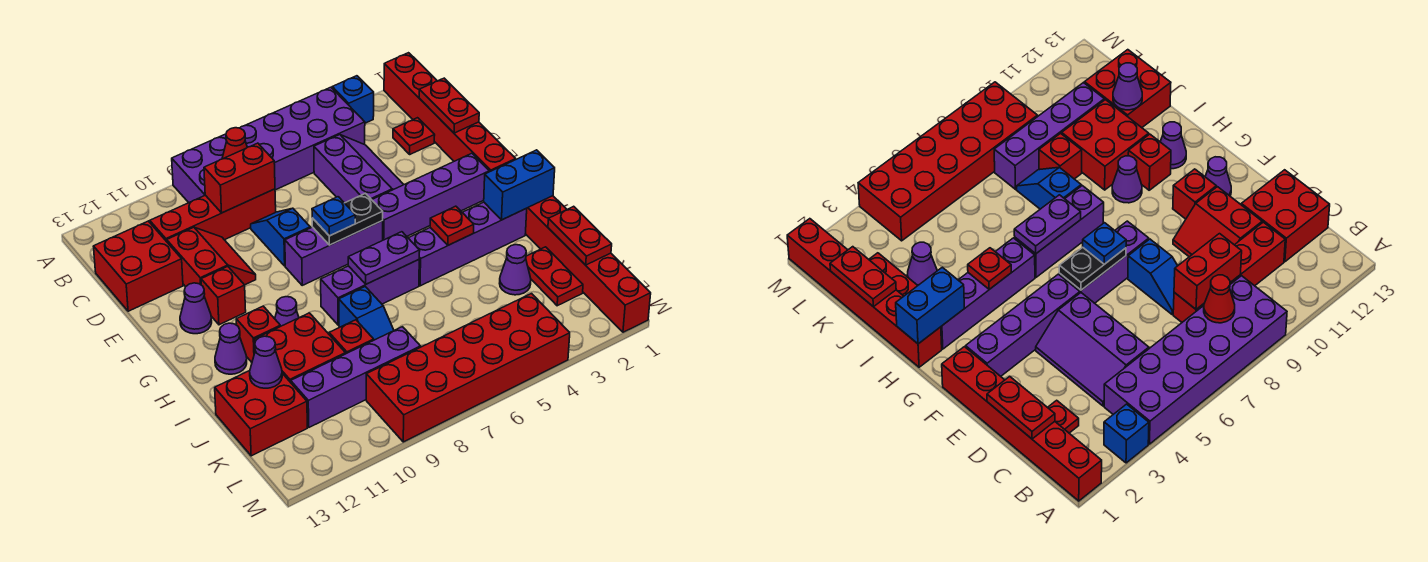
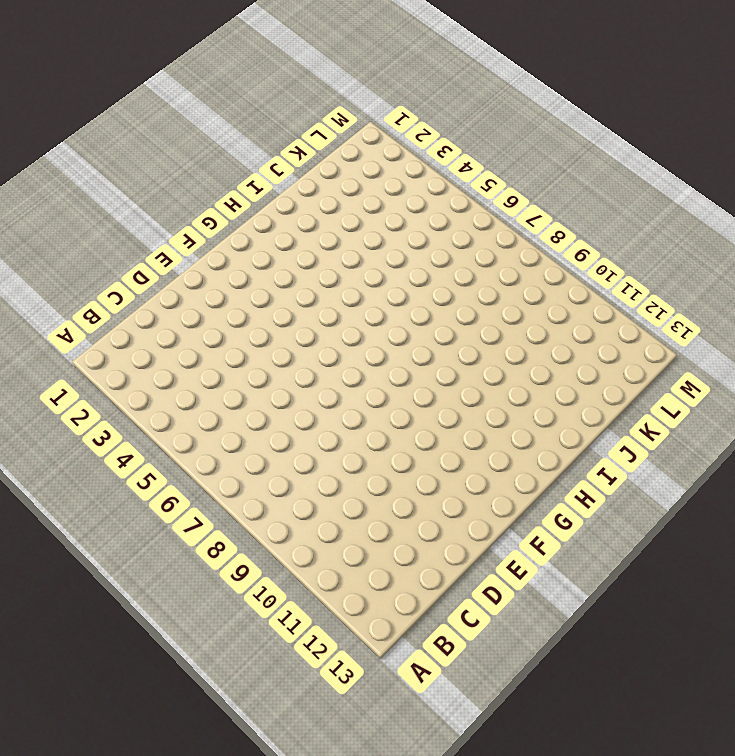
none -> red 1x6 brick [384,53,516,172]
none -> blue 1x1 brick [332,76,374,123]
none -> purple 2x6 brick [172,87,365,203]
none -> red 1x1 plate [393,118,435,154]

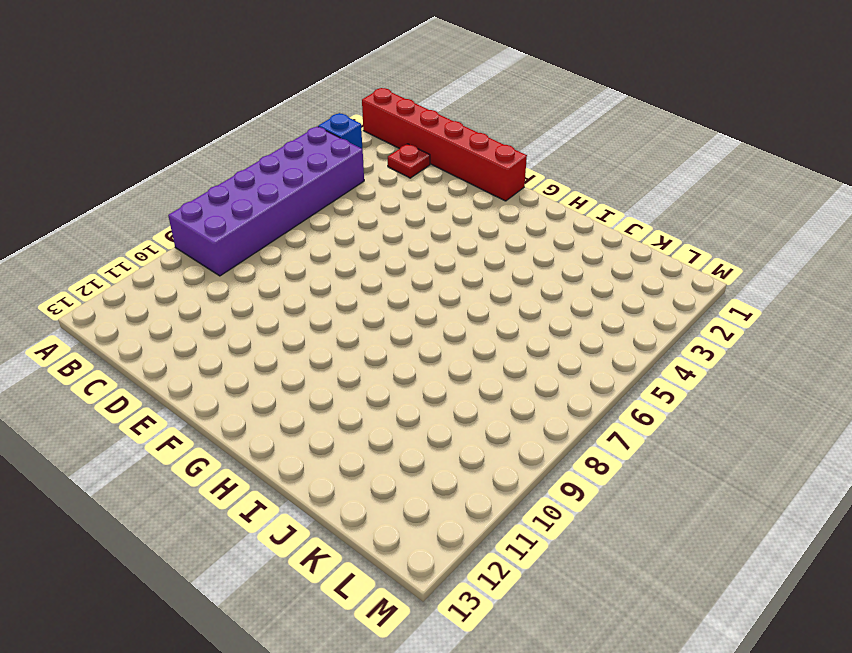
none -> purple 2x3 slope [314,135,404,203]
none -> red 1x4 brick [150,189,276,242]
none -> red 2x2 brick [93,221,183,311]
none -> blue 1x2 slope [251,208,310,266]

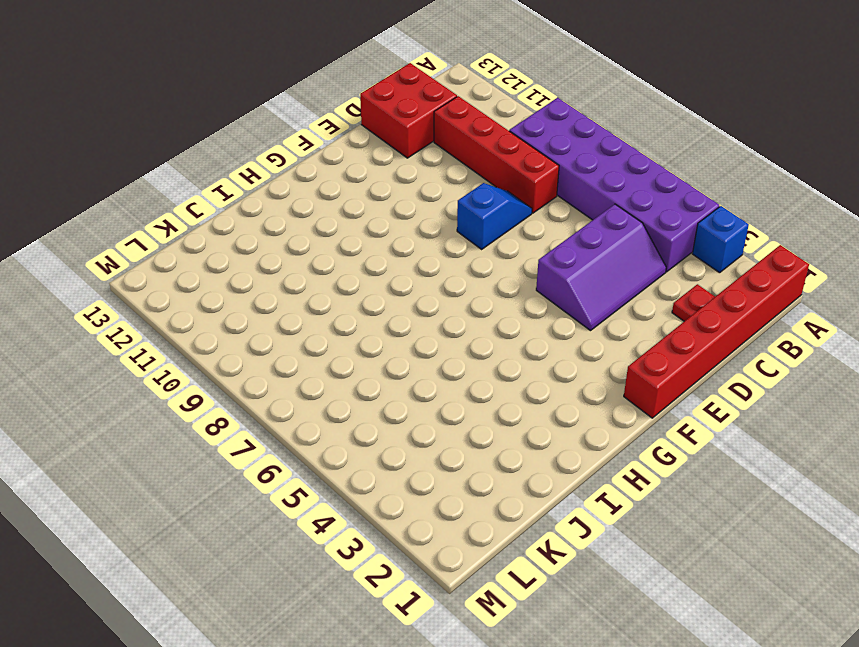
none -> red 2x2 slope [167,227,256,287]
none -> purple 1x4 brick [372,153,489,240]
none -> purple 1x3 brick [285,221,383,285]
none -> red 1x1 brick [201,266,246,325]

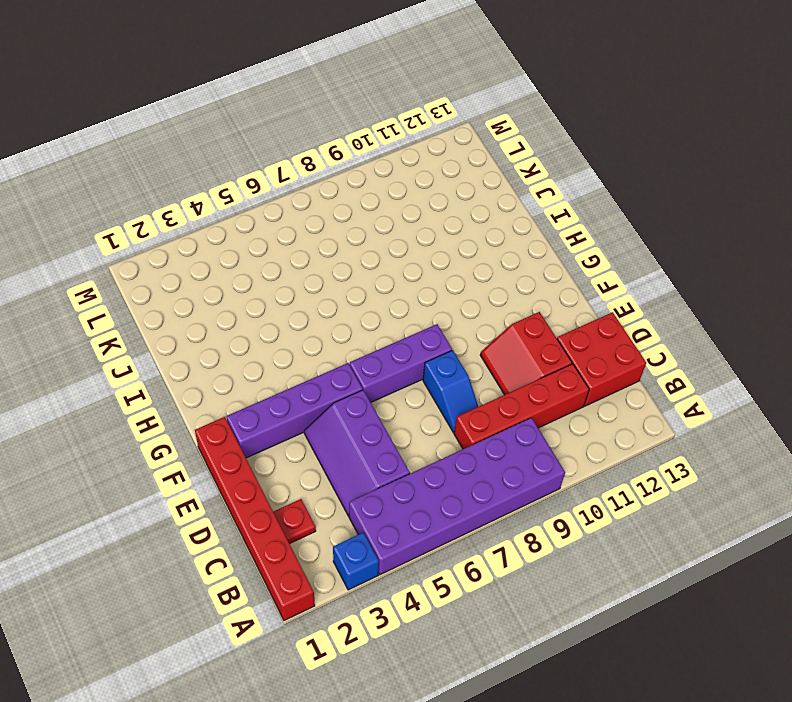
none -> red 1x1 brick [201,266,246,325]
none -> purple 1x1 cone [180,283,212,334]
none -> red 1x6 brick [526,196,651,332]
none -> purple 1x4 brick [409,202,527,286]

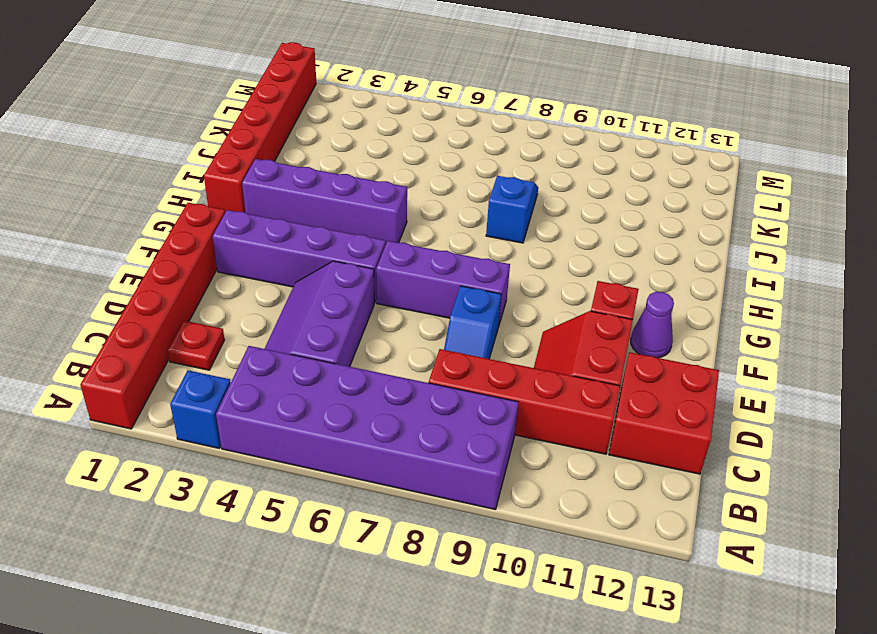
none -> purple 1x3 brick [321,260,419,325]
none -> purple 1x1 cone [275,297,299,326]
none -> red 1x1 brick [236,306,280,362]
none -> purple 1x1 cone [215,323,247,374]

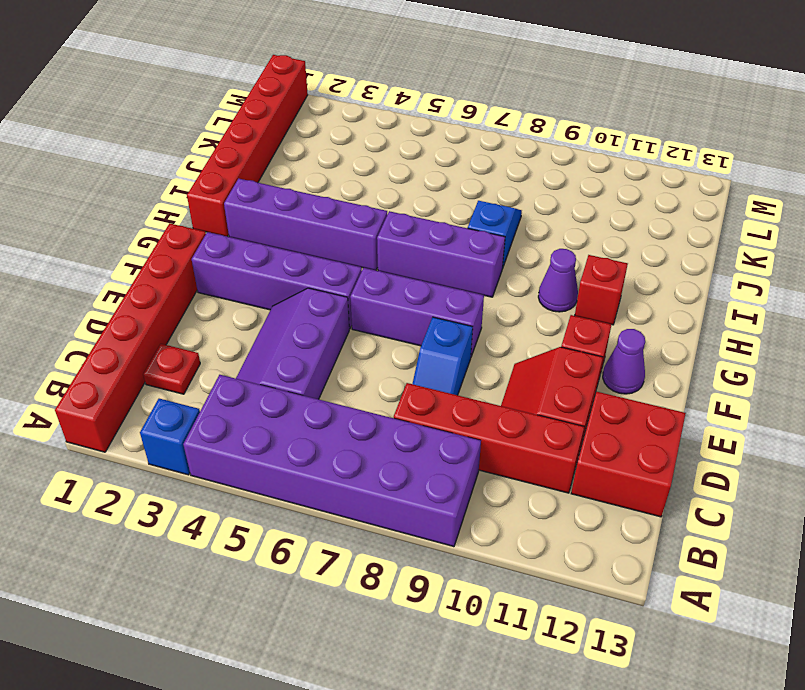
none -> purple 1x1 cone [215,323,247,374]
none -> red 2x2 brick [254,313,345,382]
none -> red 1x2 plate [526,247,583,306]
none -> purple 1x1 cone [500,245,531,295]

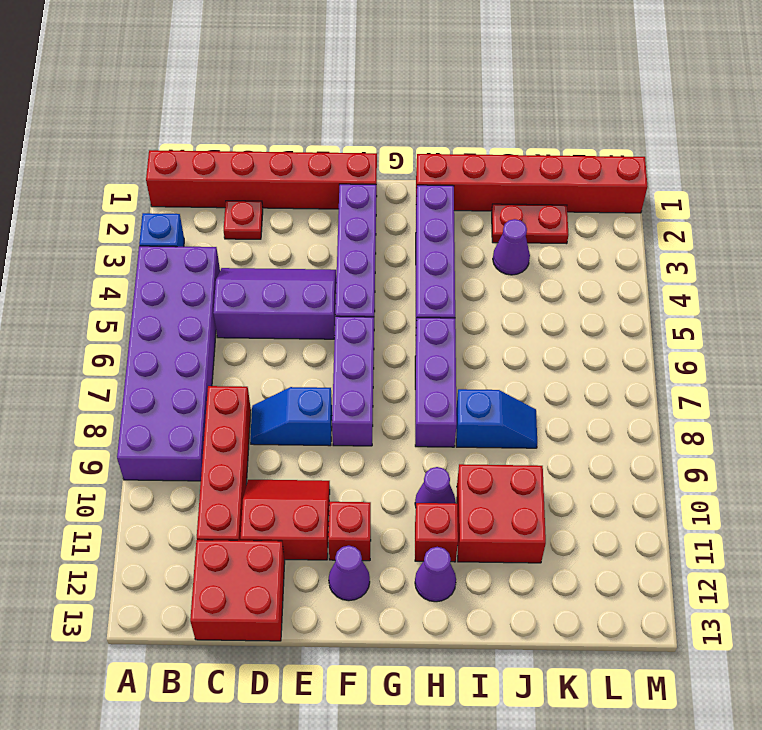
none -> red 1x1 brick [329,320,374,354]
none -> red 2x2 brick [215,371,307,456]
none -> purple 1x4 brick [291,327,421,427]
none -> red 2x6 brick [366,294,570,442]

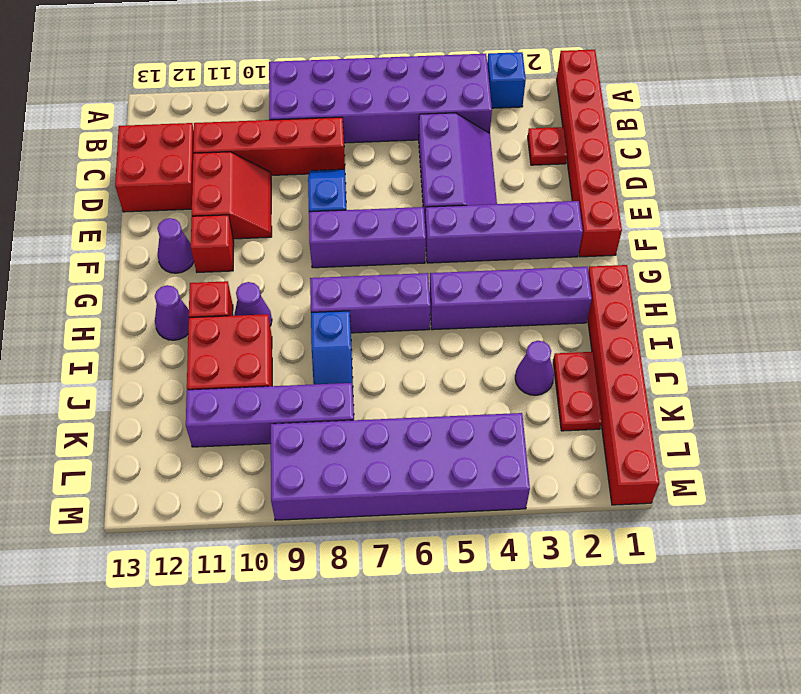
purple 2x6 brick [271,413,530,520] -> red 2x6 brick [366,294,570,442]
none -> red 1x1 brick [329,320,374,354]
none -> red 2x2 brick [215,371,307,456]
none -> red 1x1 cone [222,128,247,159]
none -> red 1x2 plate [419,78,479,133]

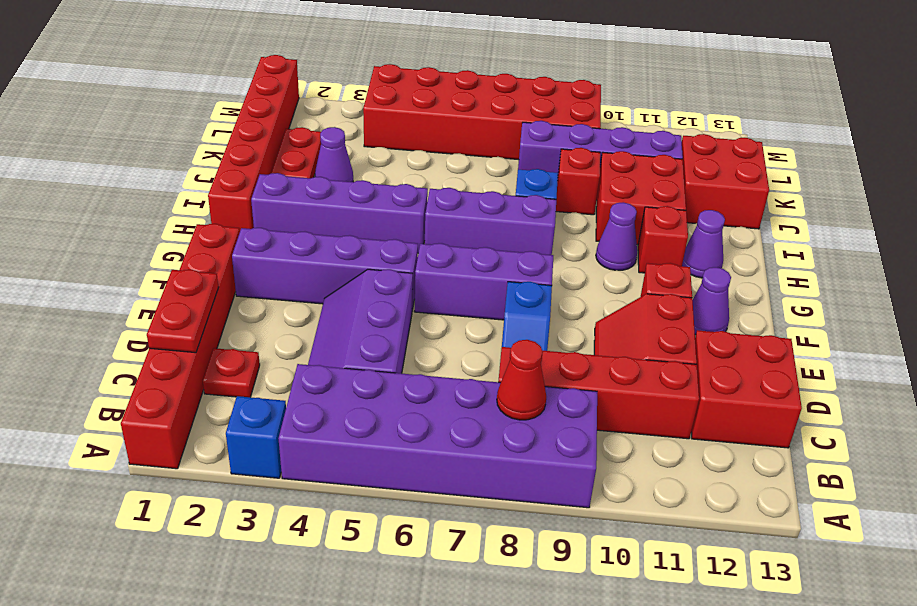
none -> red 1x2 brick [204,143,275,213]
none -> black 1x2 plate [312,193,383,245]
none -> blue 1x2 brick [484,150,555,220]
none -> red 1x1 plate [430,206,474,245]

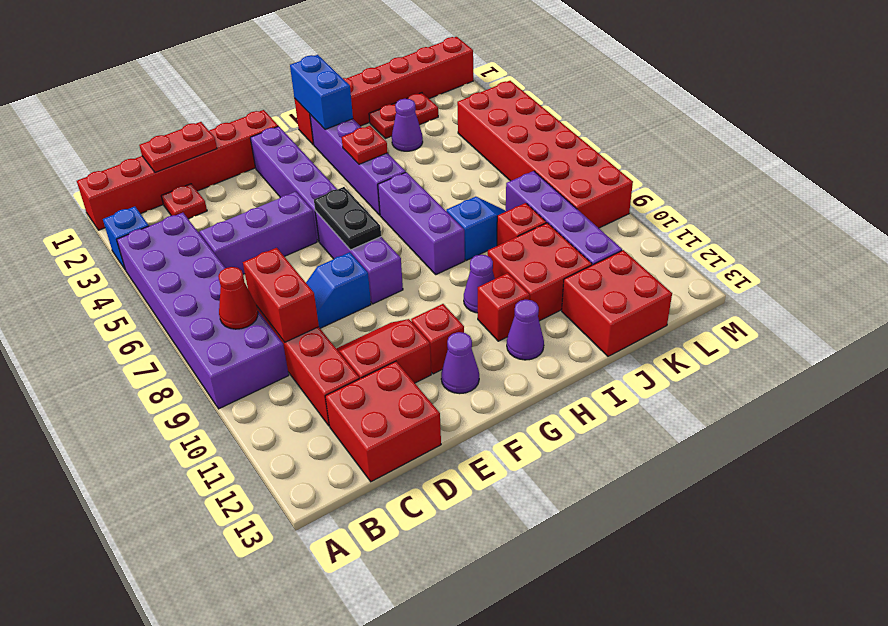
none -> purple 1x2 plate [348,232,420,284]
none -> red 1x2 plate [548,206,612,265]
none -> purple 1x1 cone [250,336,282,388]
none -> blue 1x1 plate [312,197,355,236]

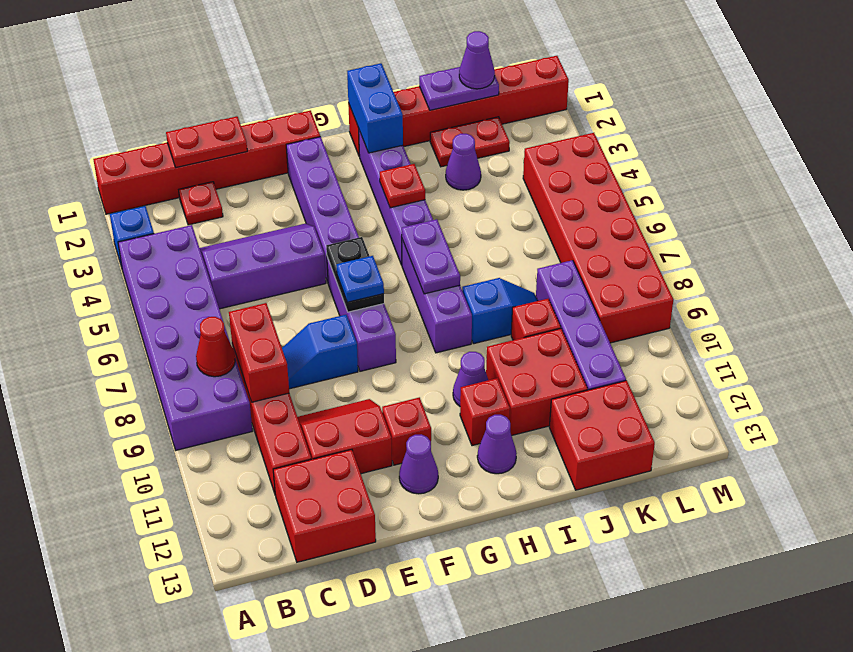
purple 1x2 plate [419,67,499,110] -> red 1x2 plate [548,206,612,265]
purple 1x1 cone [459,31,495,89] -> purple 1x1 cone moved to [250,336,282,388]

